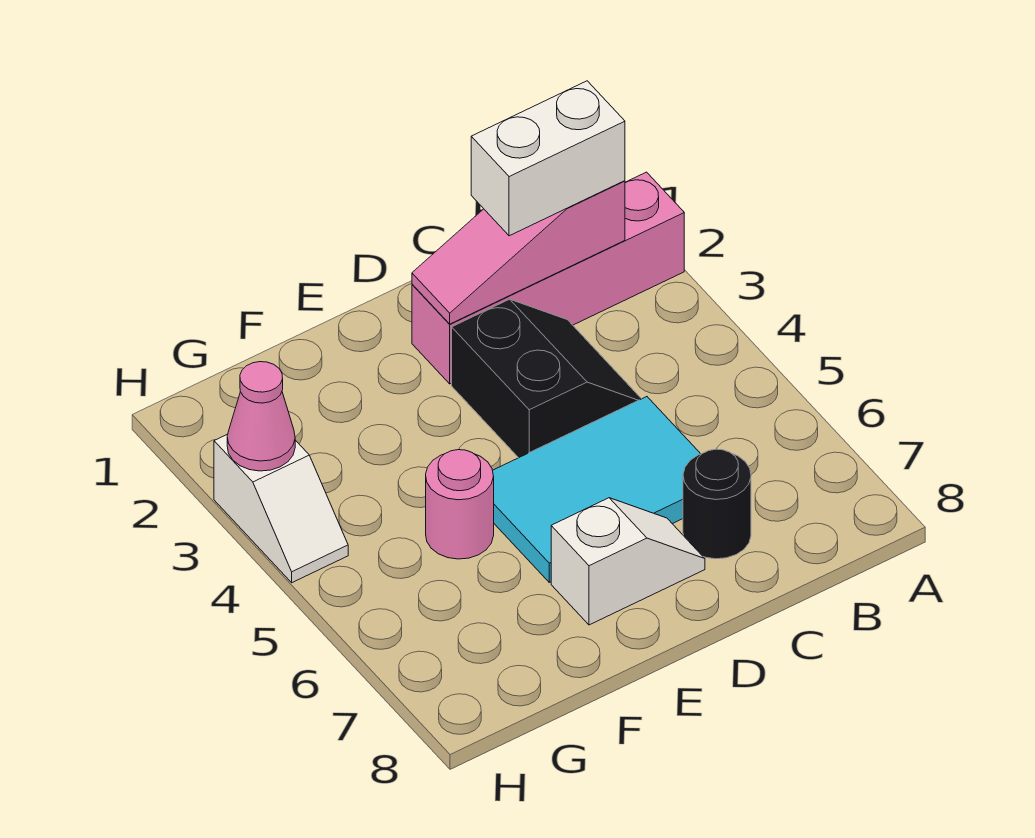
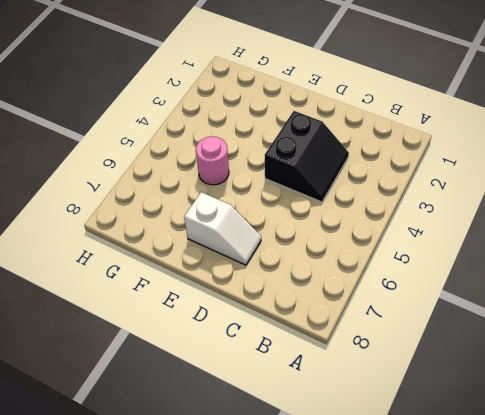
none -> pink 1x4 brick [412,172,684,384]
none -> cyan 2x3 tile [493,397,700,582]

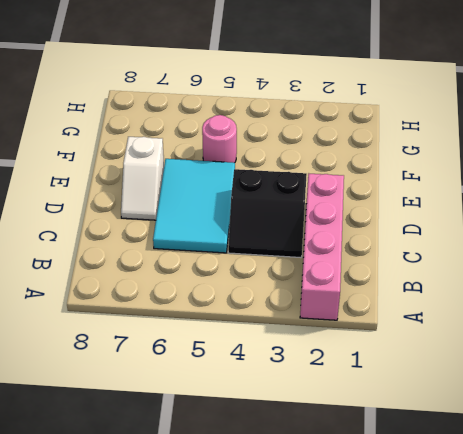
none -> black 1x1 round brick [683,449,751,559]
none -> white 1x2 slope [214,434,348,583]

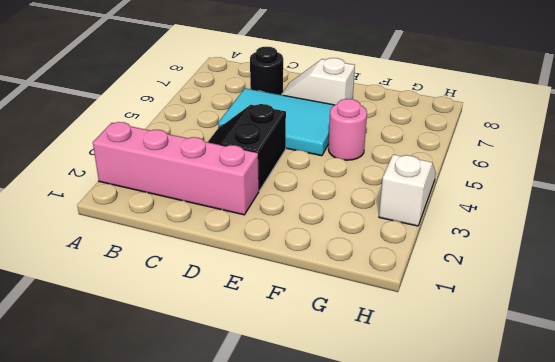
none -> pink 1x3 slope [412,181,625,324]
none -> pink 1x1 cone [227,362,295,471]

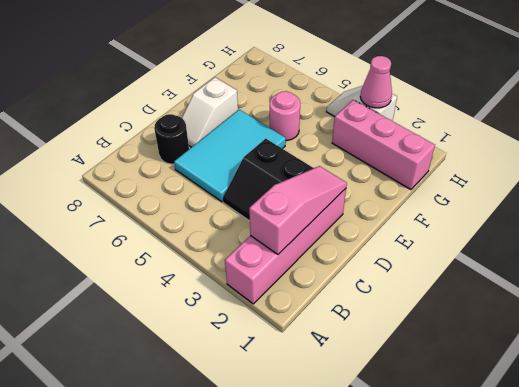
pink 1x3 brick [332,100,435,190] -> none
none -> white 1x2 brick [471,81,625,236]

